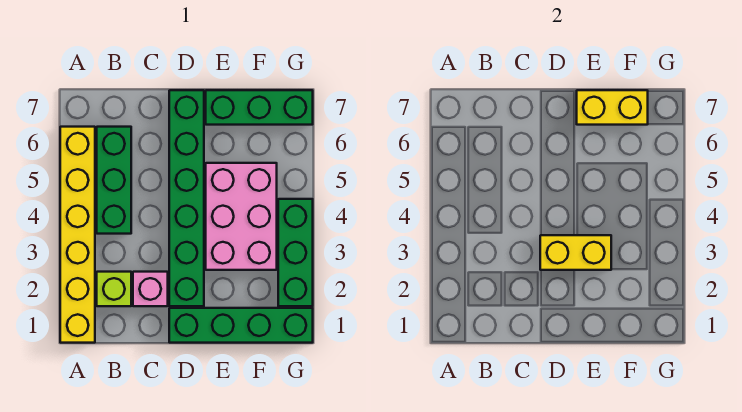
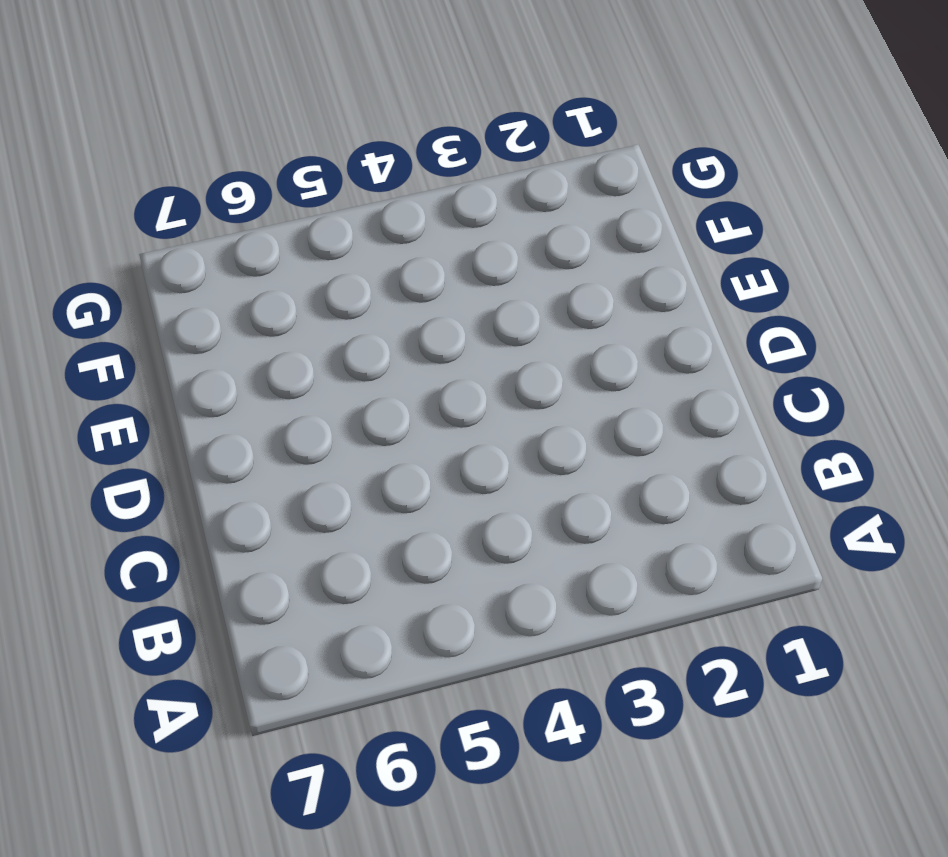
none -> yellow 1x6 brick [60,127,95,343]
none -> lime 1x1 brick [97,272,131,306]

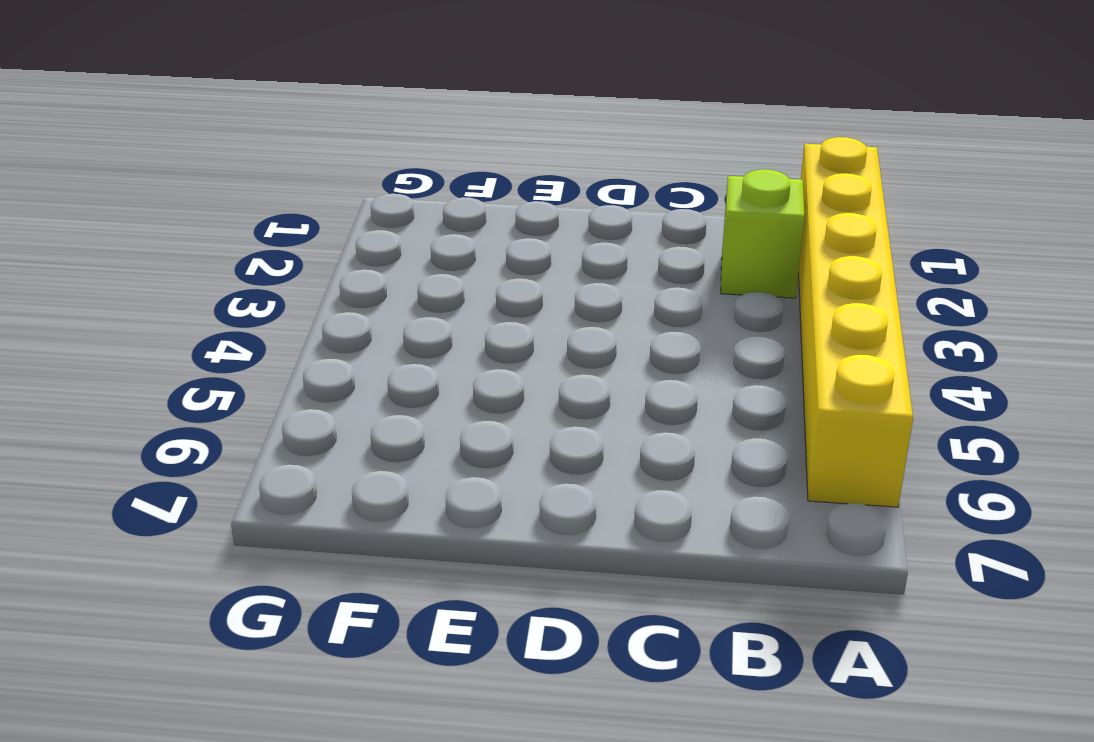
none -> green 1x3 brick [97,127,131,234]
none -> pink 1x1 brick [133,272,168,306]

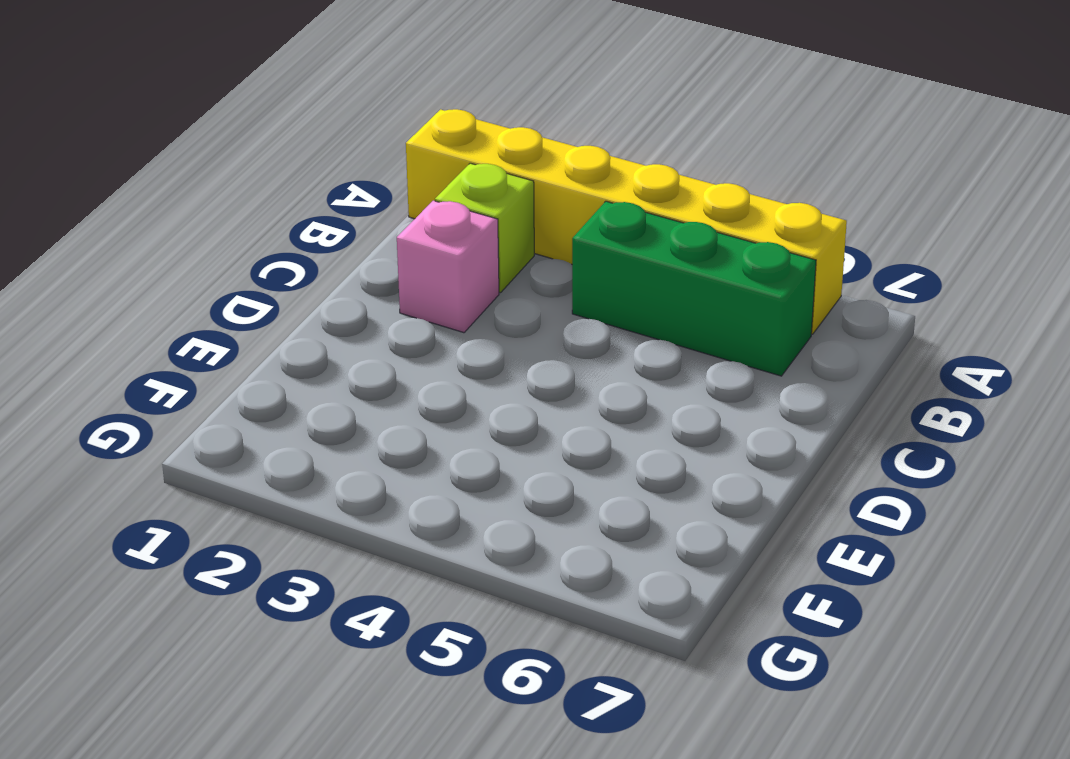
none -> green 1x4 brick [169,308,313,343]
none -> green 1x6 brick [169,90,204,306]

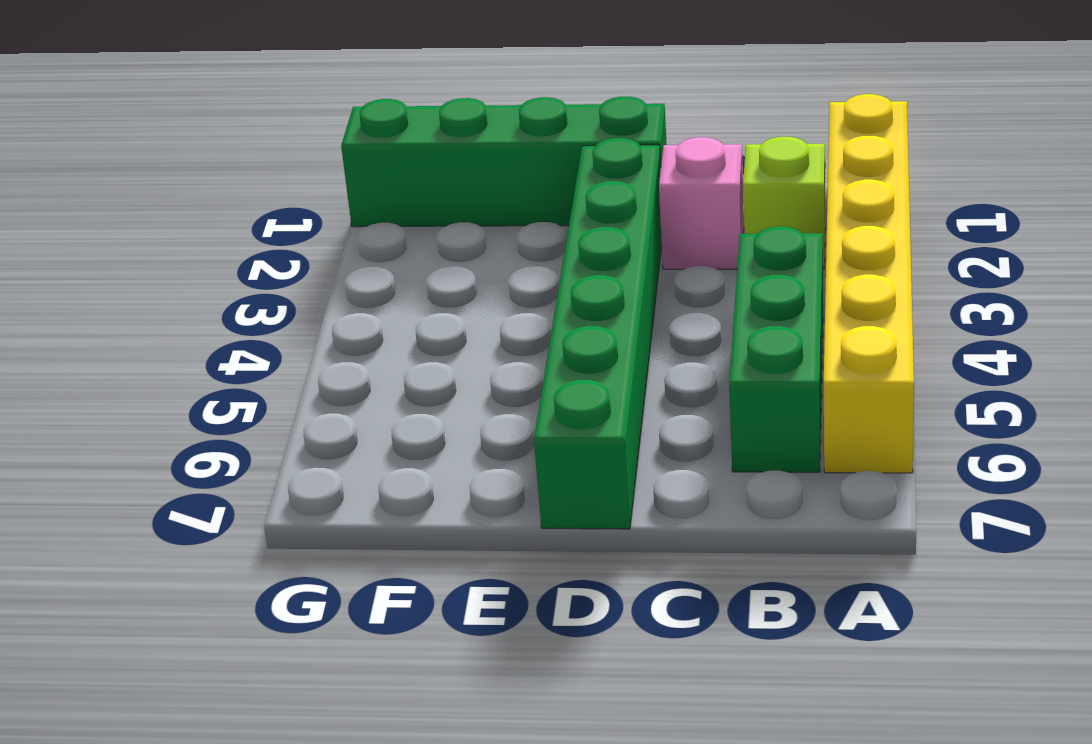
none -> pink 2x3 brick [206,163,277,270]
none -> green 1x3 brick [206,90,313,125]

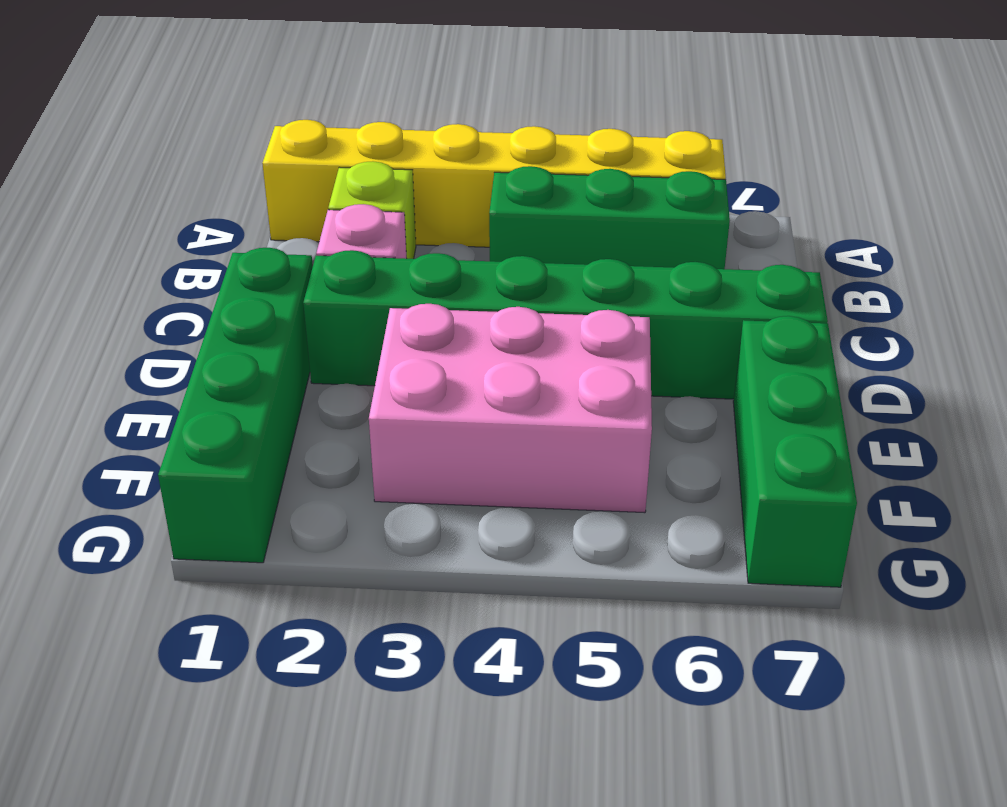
none -> green 1x3 brick [278,199,313,306]
none -> yellow 1x2 brick [540,235,611,270]

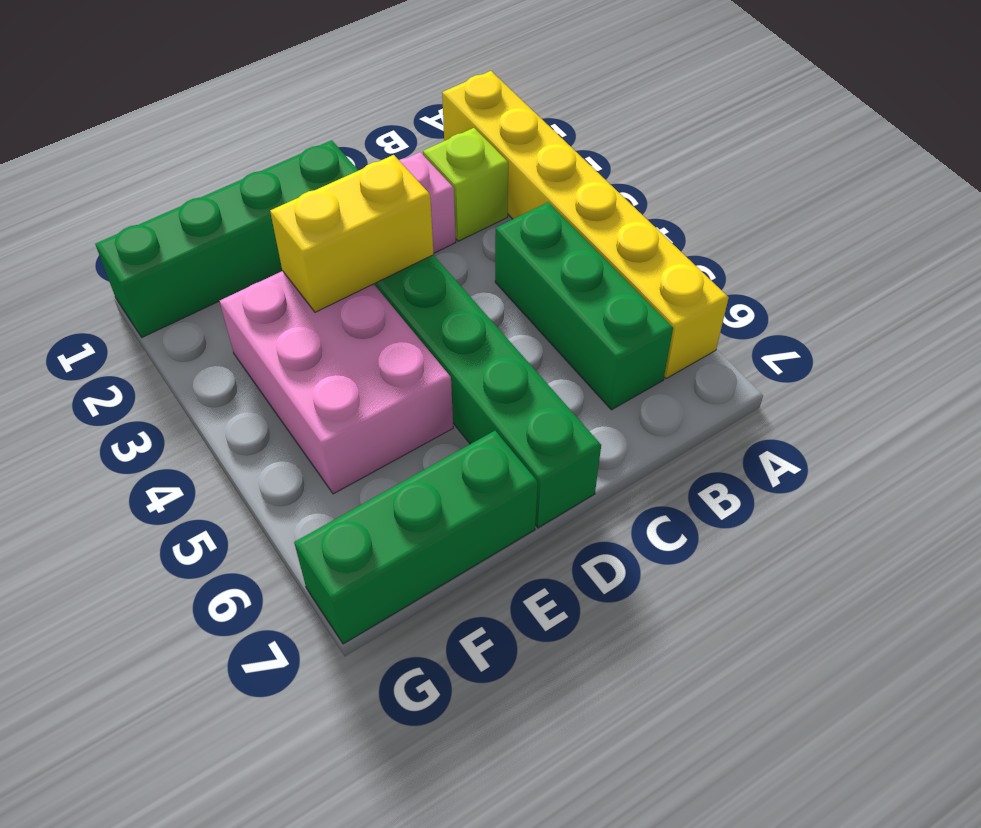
none -> green 1x3 brick [278,199,313,306]
none -> yellow 1x2 brick [577,90,648,125]

